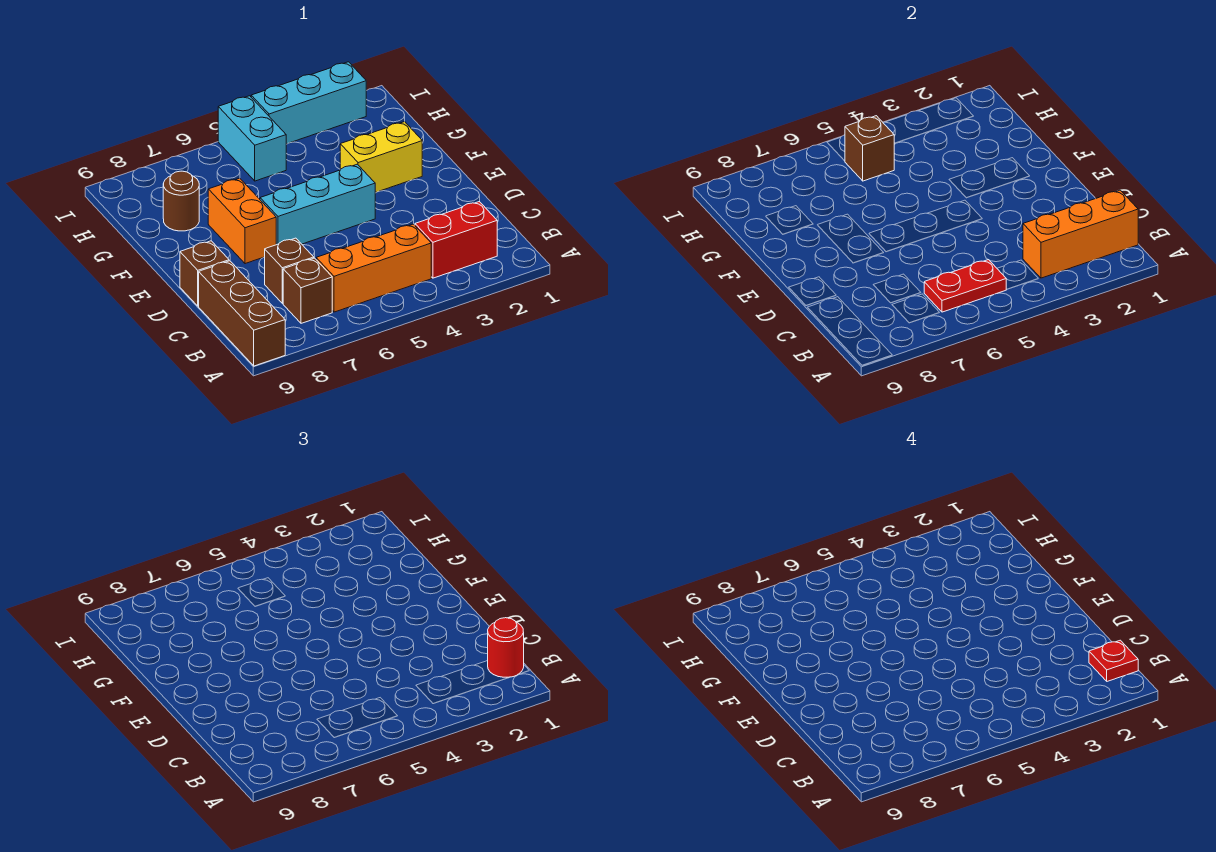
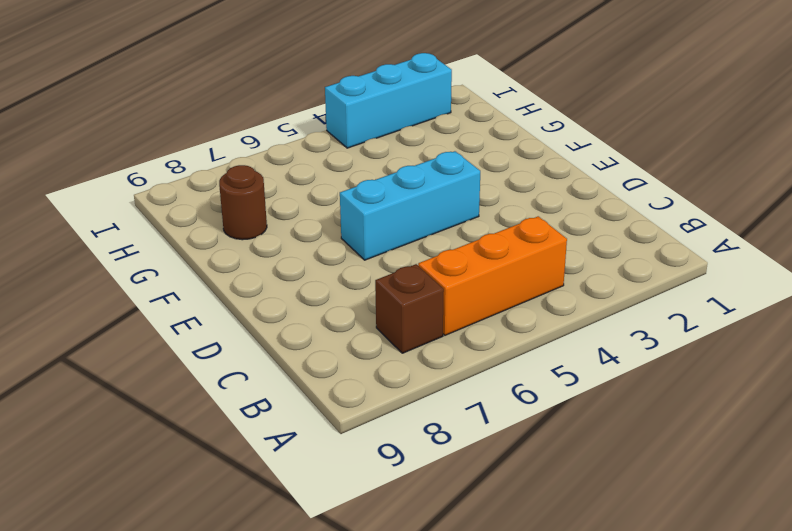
none -> brown 1x3 brick [199,261,285,366]
none -> red 1x2 brick [415,202,497,278]
none -> brown 1x1 brick [265,238,314,303]

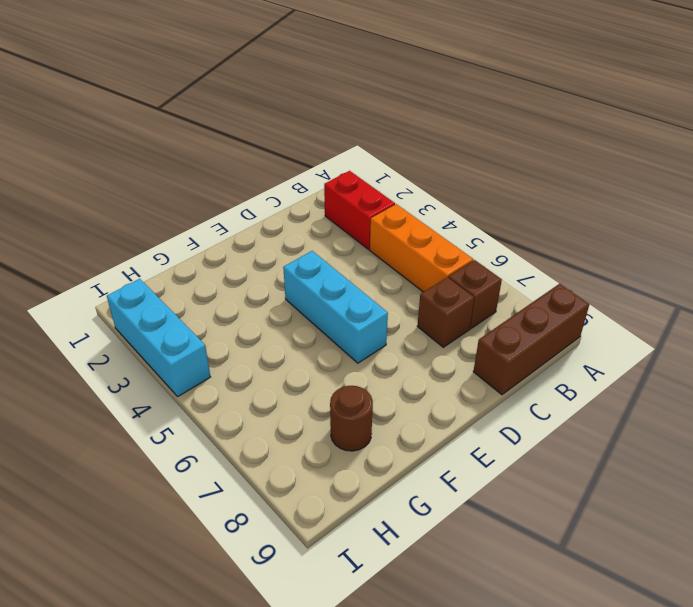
none -> brown 1x1 brick [180,241,229,306]
none -> orange 1x2 brick [208,178,276,264]
none -> yellow 1x2 brick [340,122,422,193]

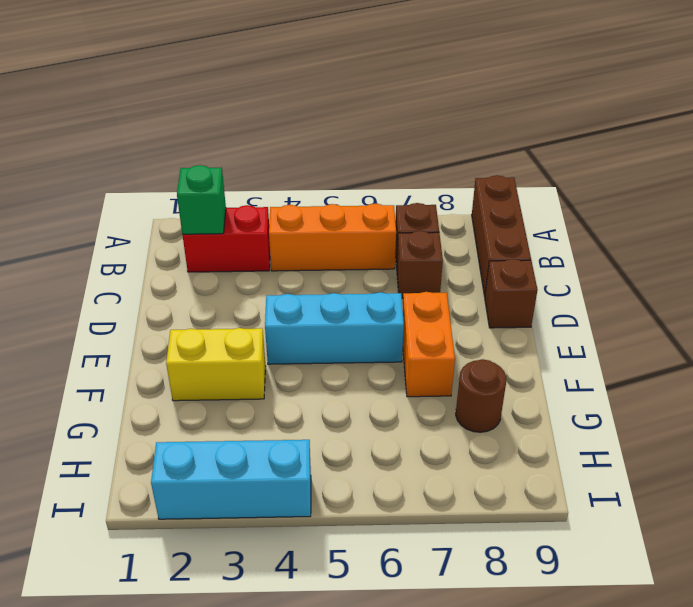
green 1x1 brick [177,165,226,234] -> orange 1x3 brick [1023,190,1138,278]
none -> cyan 1x2 brick [218,96,286,181]
none -> red 1x2 plate [924,260,1007,312]
none -> brown 1x1 brick [845,116,894,181]

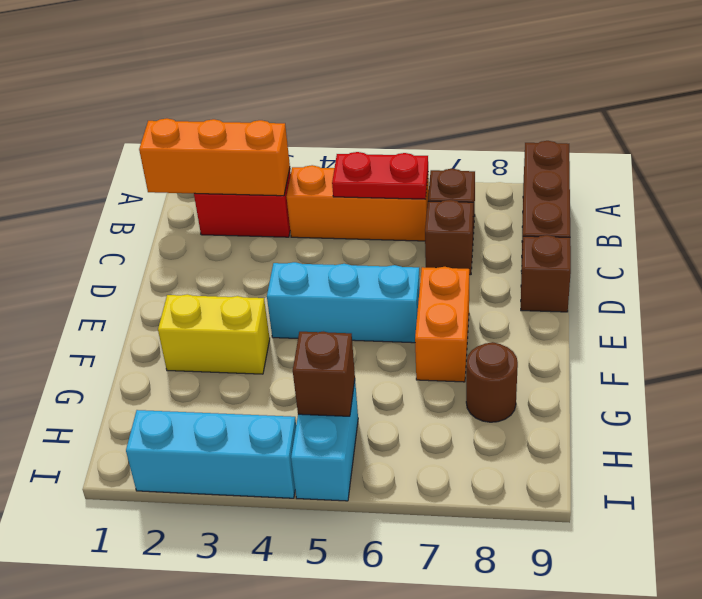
none -> red 1x1 round brick [488,618,524,677]
none -> red 1x1 plate [1089,640,1138,681]

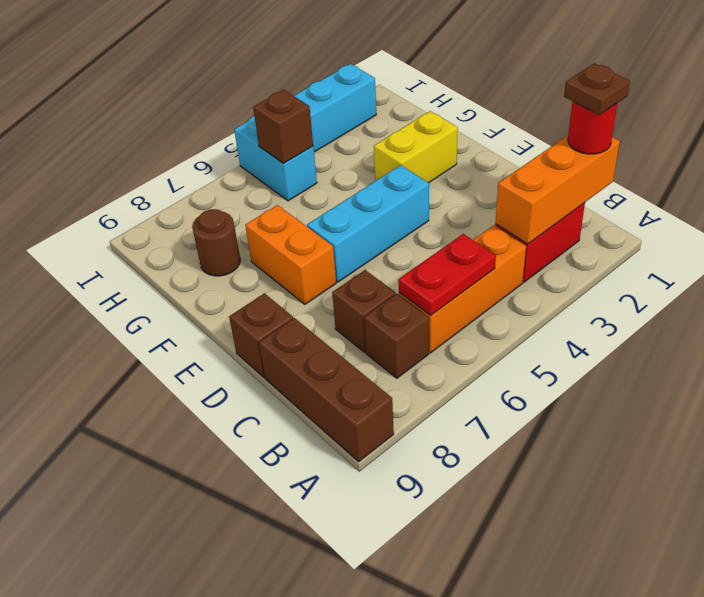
brown 1x1 plate [564,63,630,115] -> red 1x1 plate [1089,640,1138,681]

